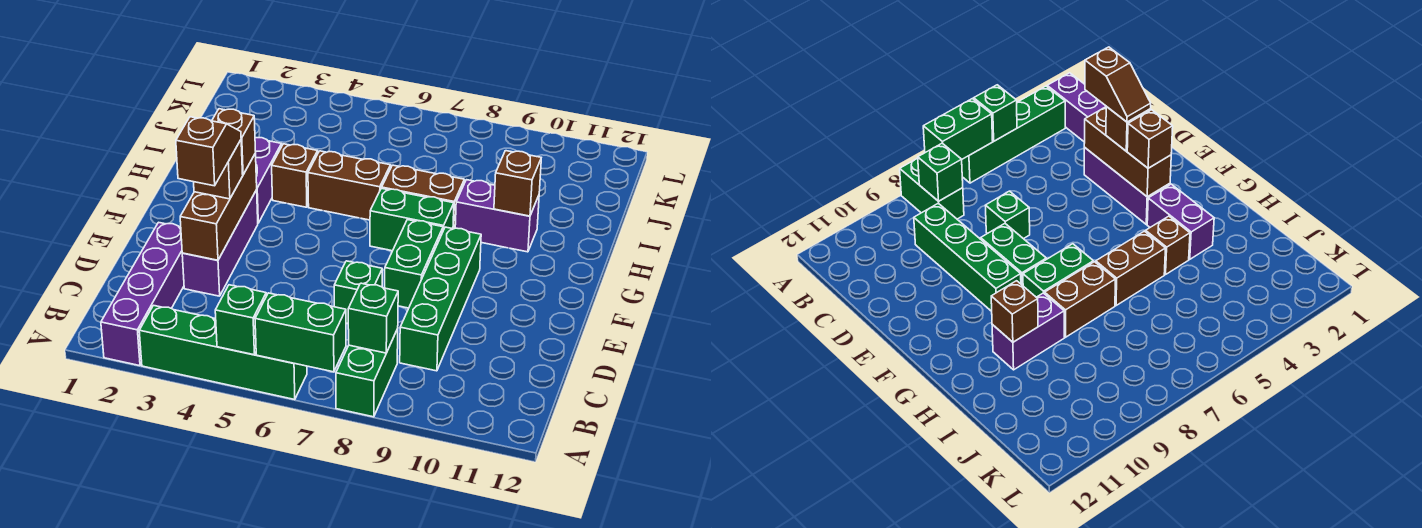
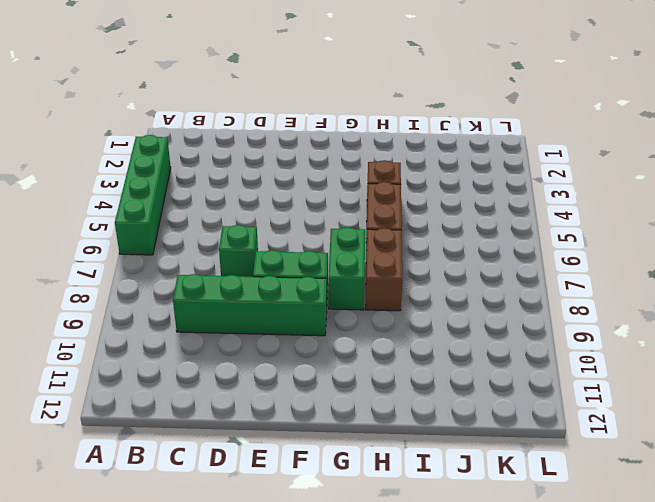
none -> purple 1x4 brick [101,222,184,366]
none -> green 1x2 brick [336,329,398,417]
none -> purple 1x3 brick [182,190,258,296]

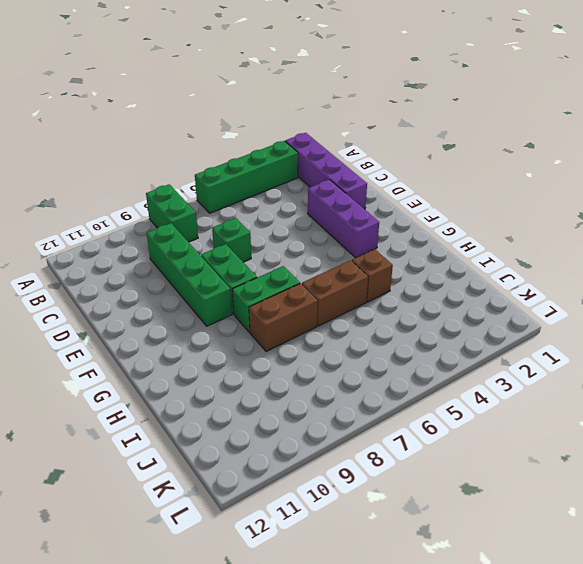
none -> purple 1x2 brick [255,138,282,223]
none -> purple 1x2 brick [455,180,539,252]
none -> green 1x1 brick [215,285,266,355]

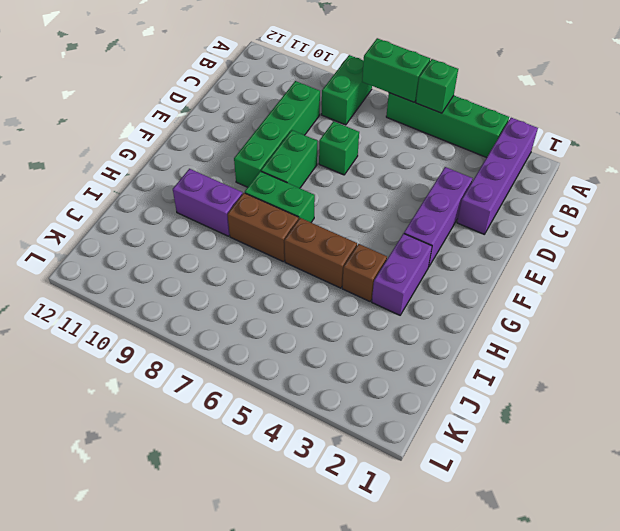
none -> green 1x1 brick [348,283,398,353]
none -> brown 1x3 brick [180,153,257,260]
none -> brown 1x1 brick [494,151,541,216]

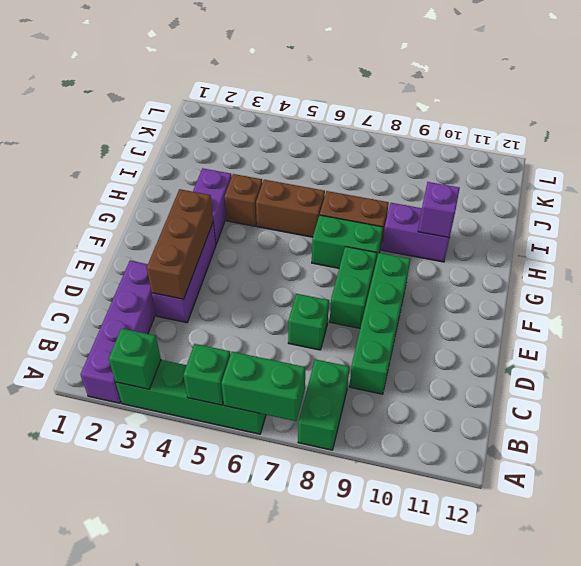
green 1x1 brick [109,329,161,389] -> green 1x1 brick moved to [348,283,398,353]
purple 1x1 brick [418,182,460,238] -> brown 1x1 brick [494,151,541,216]
none -> brown 1x1 brick [194,140,243,199]
none -> brown 1x1 brick [212,109,256,174]
none -> brown 1x2 slope [176,117,241,186]

